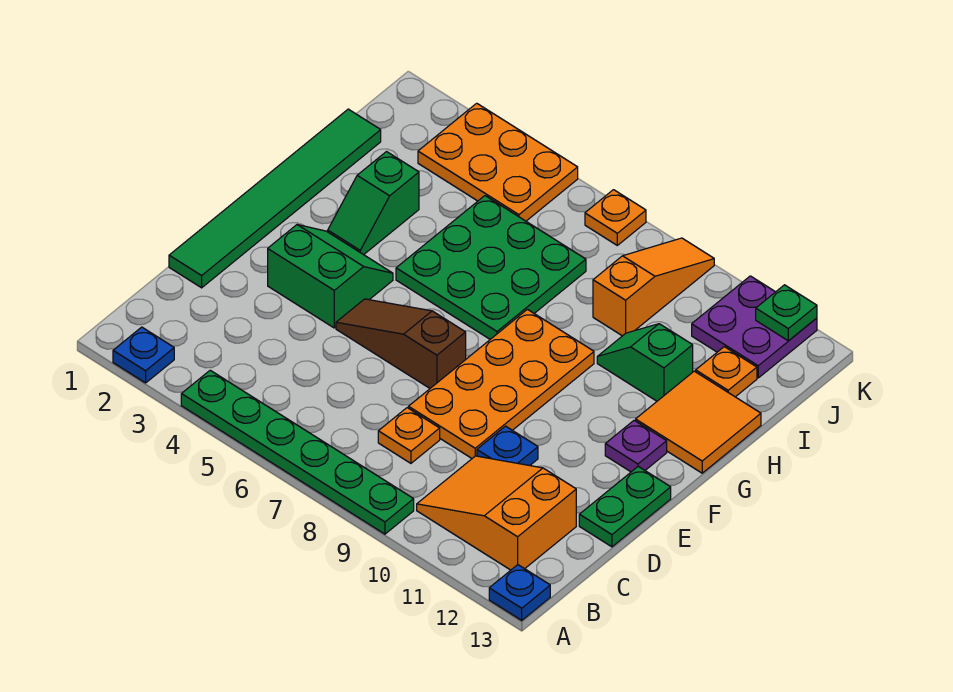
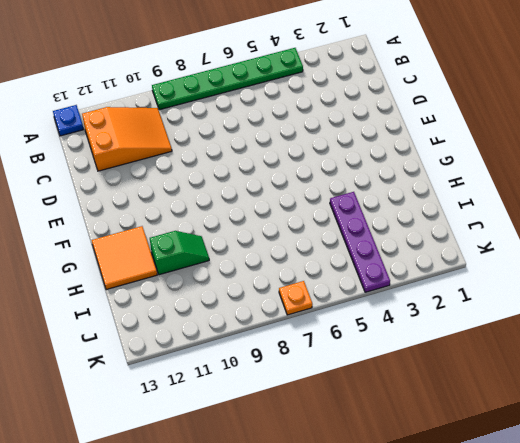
purple 1x4 plate [330,192,390,292] -> orange 2x3 plate [418,103,578,221]
none -> blue 1x1 plate [113,327,174,383]
none -> orange 1x1 plate [378,408,440,463]
none -> green 1x6 tile [169,109,381,288]

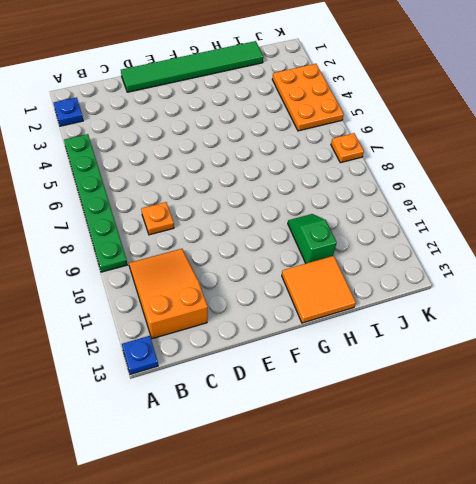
none -> orange 2x4 plate [408,309,594,458]
none -> blue 1x1 plate [477,426,538,466]
none -> green 1x2 plate [579,467,671,547]

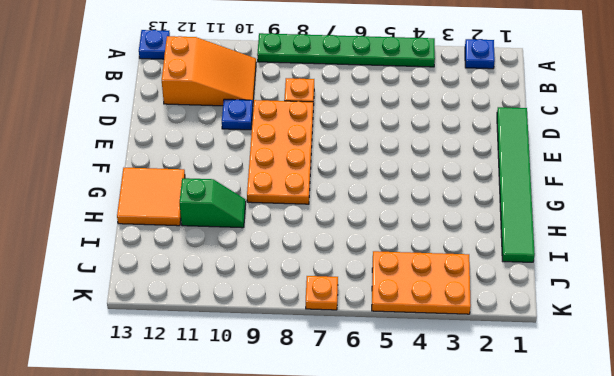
none -> green 1x2 plate [579,467,671,547]
none -> green 2x2 slope [268,225,393,328]
none -> brown 1x3 slope [336,299,466,388]

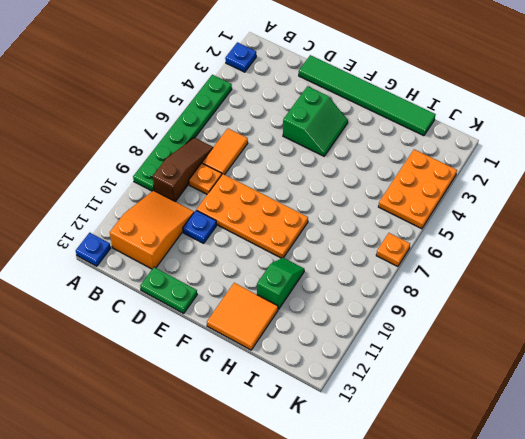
brown 1x3 slope [153,138,213,202] -> brown 1x3 slope moved to [336,299,466,388]
orange 1x2 tile [202,129,248,175] -> none
none -> purple 1x1 plate [605,420,667,472]
none -> green 1x2 slope [328,152,419,255]
none -> green 3x3 plate [396,196,586,339]

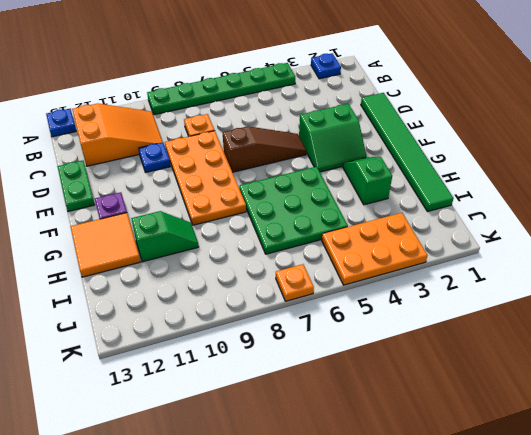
none -> orange 1x3 slope [593,238,714,336]
none -> orange 1x1 plate [696,347,757,397]
none -> purple 2x2 plate [692,276,817,378]

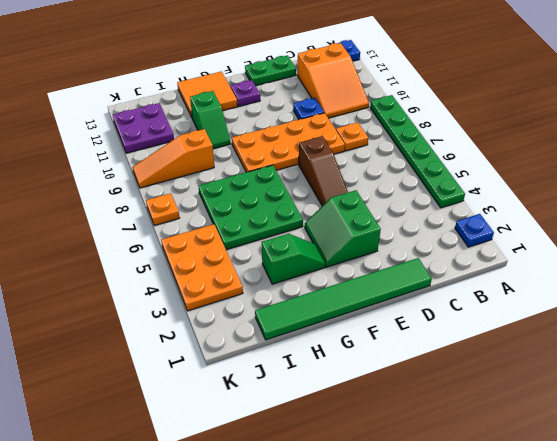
none -> orange 1x1 plate [696,347,757,397]
none -> green 1x1 plate [756,285,817,341]

